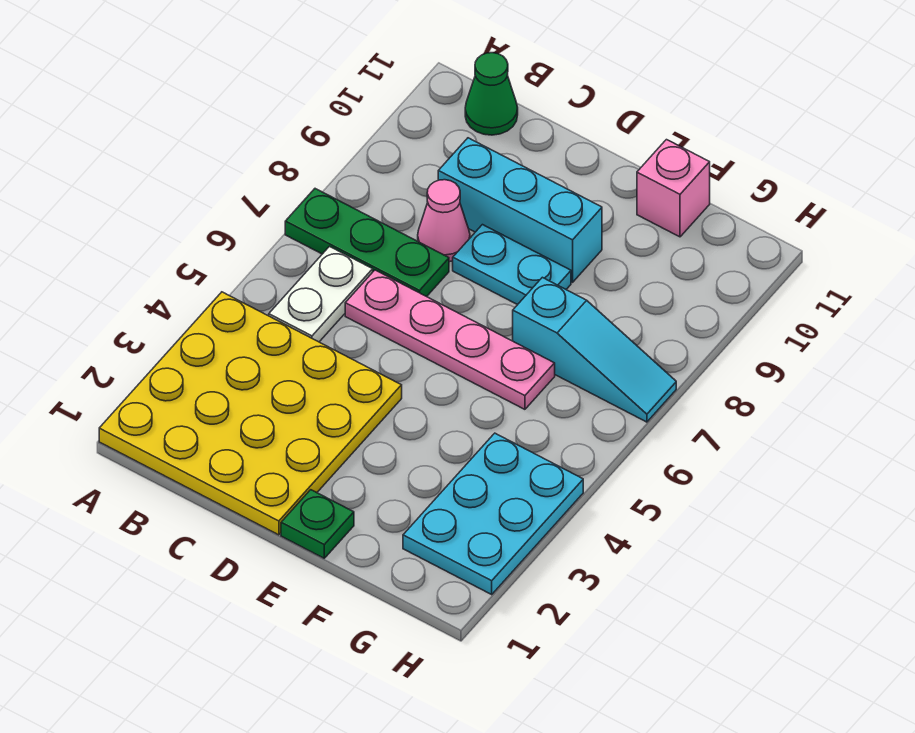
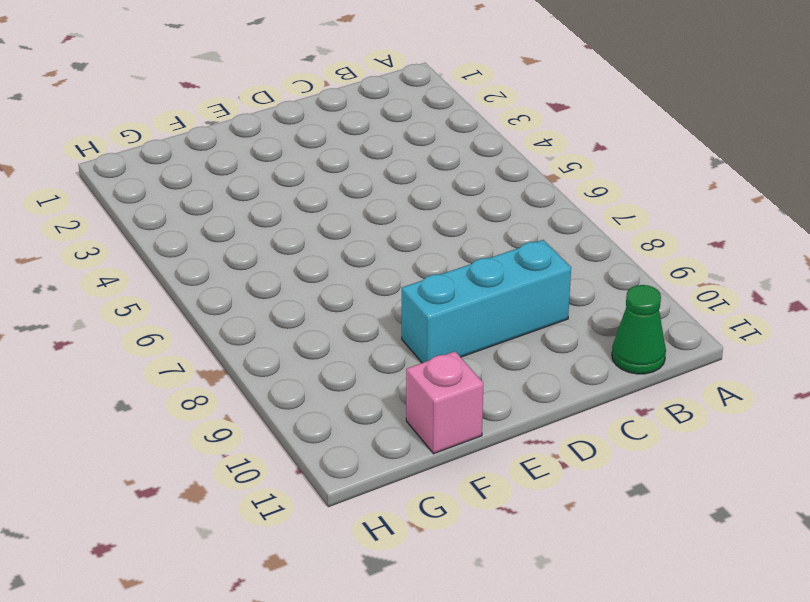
none -> yellow 4x4 plate [99,292,402,535]
none -> green 1x3 plate [285,189,449,297]
none -> white 1x2 plate [269,247,373,342]

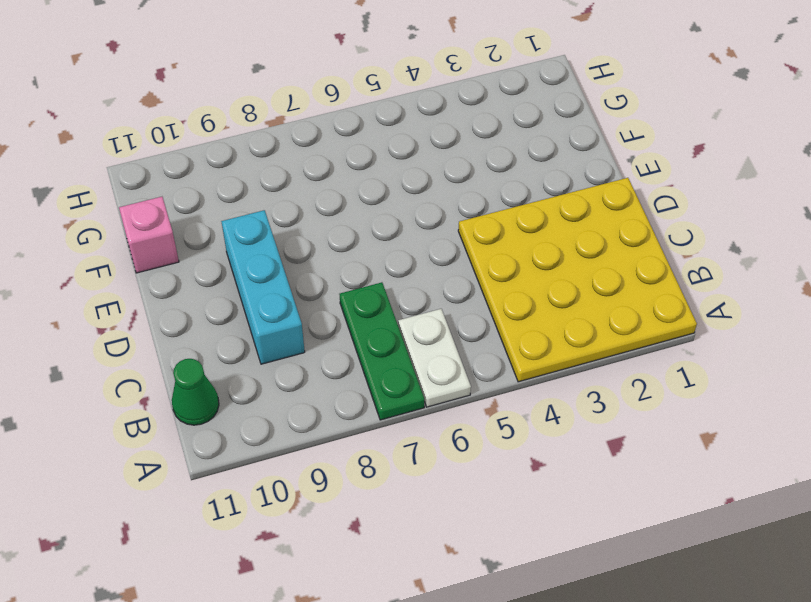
white 1x2 plate [398,309,471,407] -> white 1x2 plate turned to [269,247,373,342]
none -> pink 1x4 plate [345,270,555,409]
none -> pink 1x1 cone [418,180,470,262]
none -> cyan 1x2 plate [453,225,571,305]

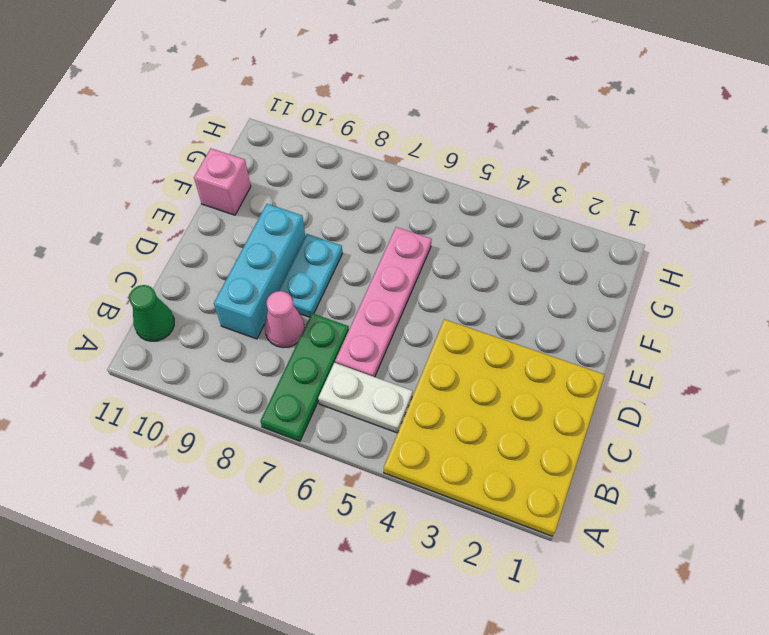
none -> green 1x1 plate [281,490,354,558]
none -> cyan 1x3 slope [513,277,676,422]
none -> cyan 2x3 plate [403,433,583,594]

